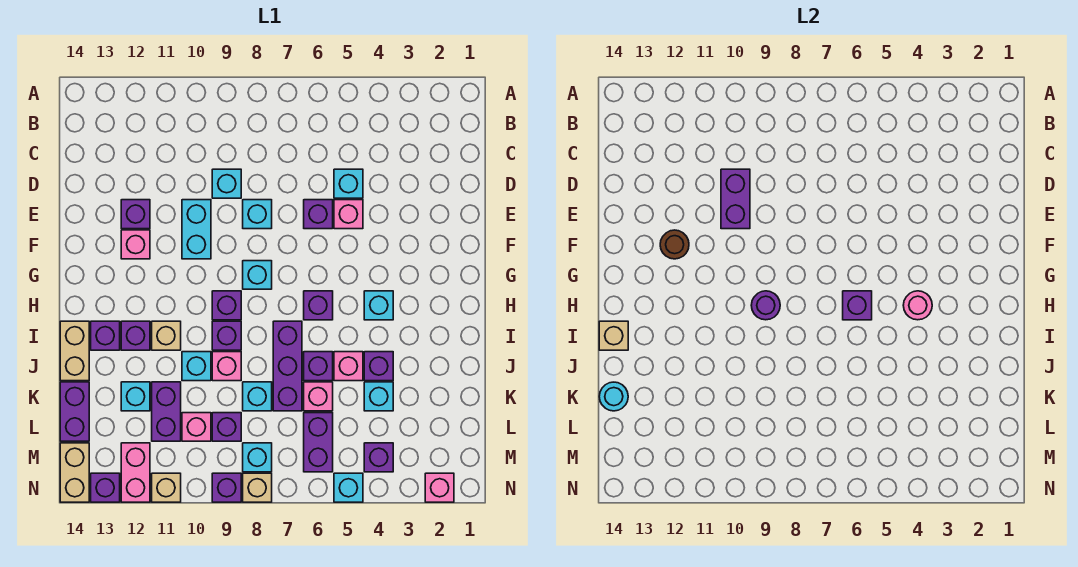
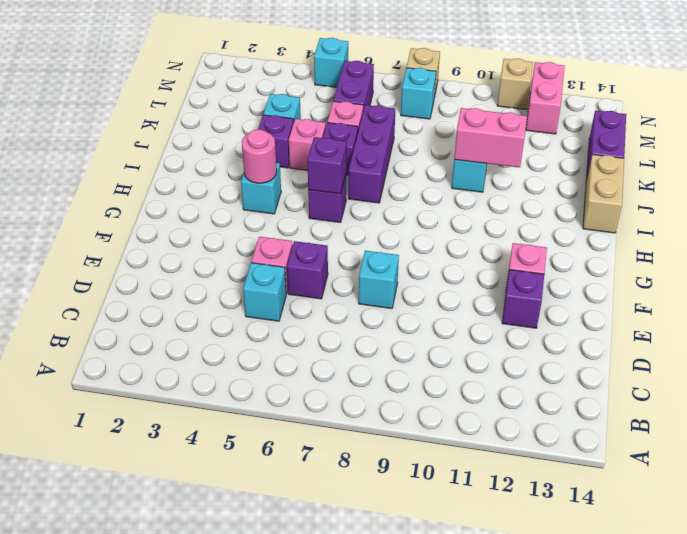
pink 1x2 brick [454,108,527,168] -> none
none -> cyan 1x1 brick [212,169,241,198]
none -> cyan 1x2 brick [182,200,211,259]
none -> cyan 1x1 brick [243,261,272,289]
none -> purple 1x1 brick [212,291,241,320]

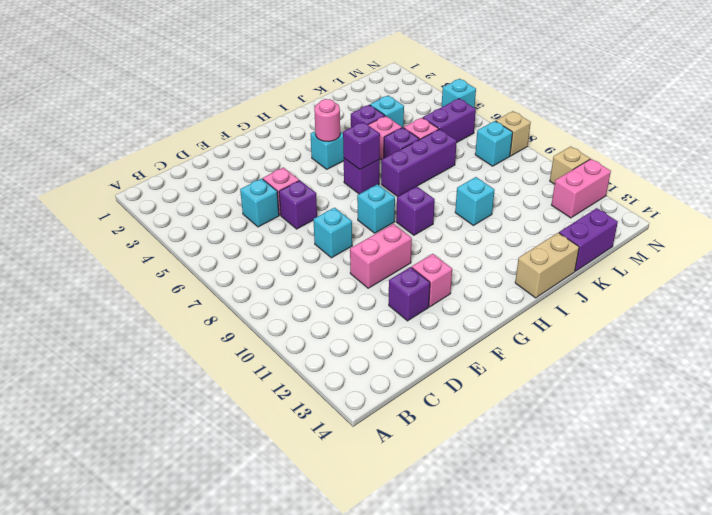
pink 1x2 brick [350,224,412,288] -> cyan 1x2 brick [182,200,211,259]
none -> cyan 1x1 brick [212,169,241,198]
none -> purple 1x1 brick [212,321,241,350]
none -> tan 1x1 brick [152,321,181,350]
none -> purple 1x1 brick [121,321,150,350]

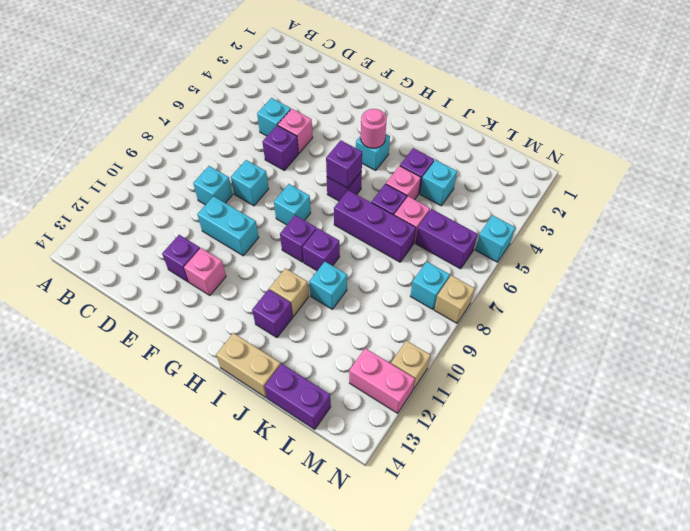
none -> purple 1x1 brick [91,321,120,350]
none -> pink 1x1 brick [212,352,241,381]
none -> cyan 1x1 brick [243,382,272,411]
none -> purple 1x2 brick [152,382,181,441]

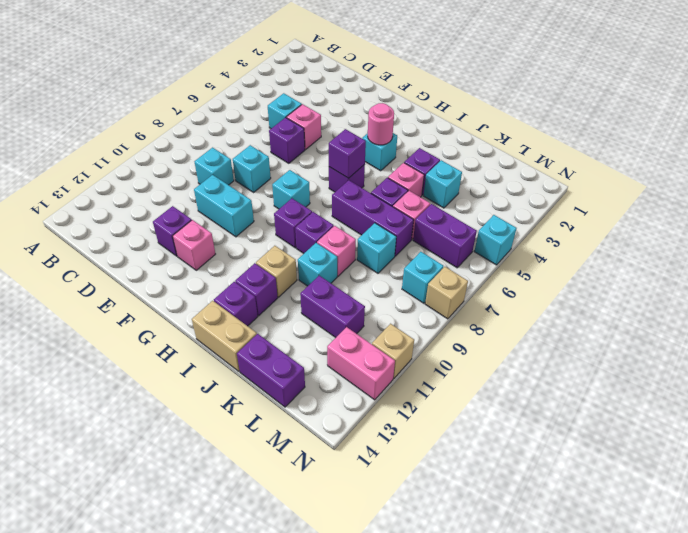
none -> cyan 1x1 brick [121,382,150,411]
none -> purple 1x1 brick [212,413,241,441]
none -> pink 1x1 brick [182,413,211,441]
none -> purple 1x1 brick [364,443,393,472]

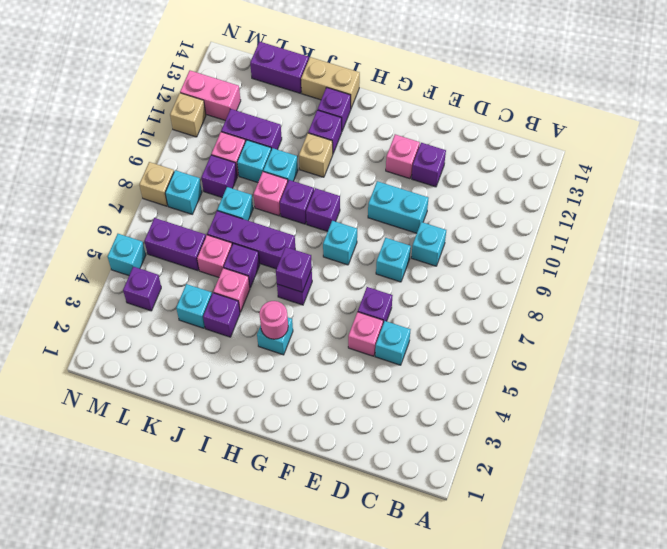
cyan 1x1 brick [237,140,271,183] -> cyan 1x1 brick moved to [121,382,150,411]
none -> tan 1x2 brick [60,443,89,502]
none -> pink 1x1 brick [425,473,454,502]
none -> purple 1x1 brick [212,473,241,502]
none -> purple 1x1 brick [91,473,120,502]

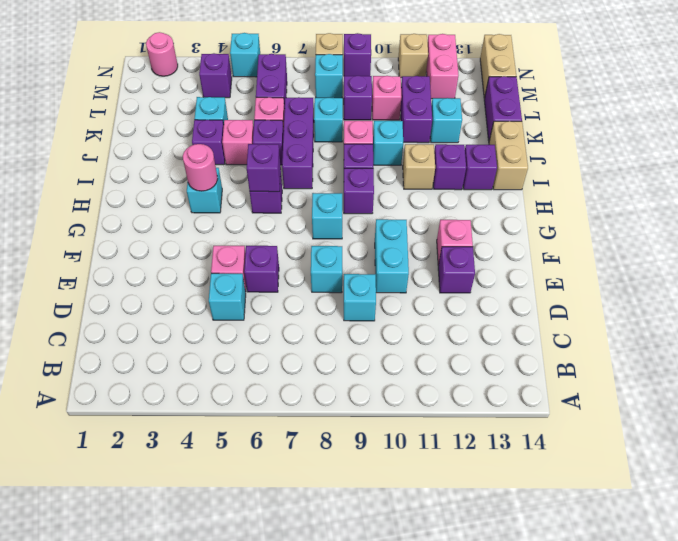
pink 1x1 round brick [146,32,178,76] -> pink 1x1 brick [425,473,454,502]
none -> purple 1x1 brick [91,473,120,502]
none -> purple 1x2 brick [721,169,750,229]
none -> brown 1x1 round brick [660,230,689,259]
none -> purple 1x1 round brick [751,291,780,320]

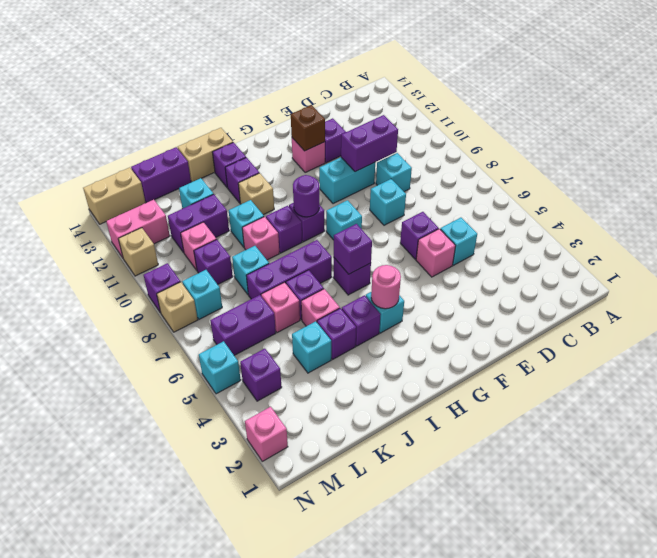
brown 1x1 brick [291,105,325,151] -> brown 1x1 round brick [660,230,689,259]
purple 1x1 brick [342,295,381,346] -> purple 1x1 brick moved to [91,473,120,502]
none -> tan 1x1 brick [599,321,628,350]
none -> cyan 1x1 round brick [599,382,628,411]

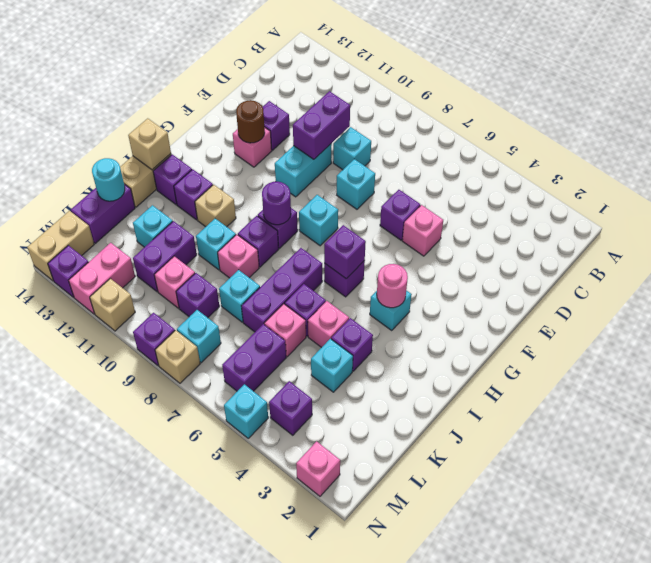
none -> cyan 1x1 brick [334,169,363,198]

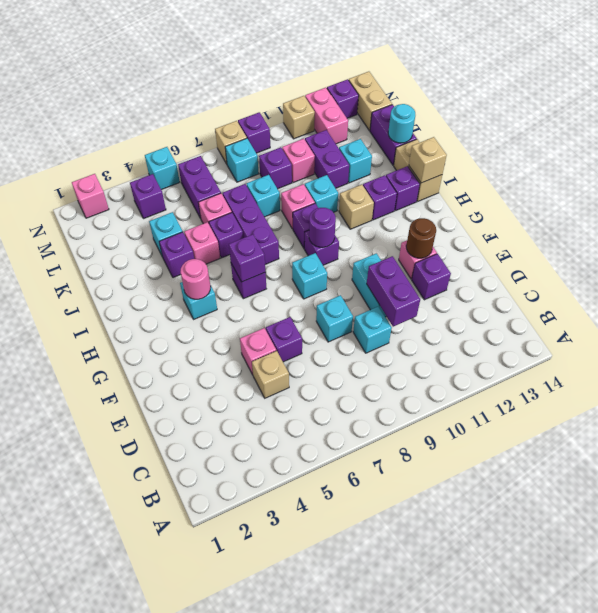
tan 1x1 brick [252,351,289,398] -> cyan 1x1 brick [334,169,363,198]

